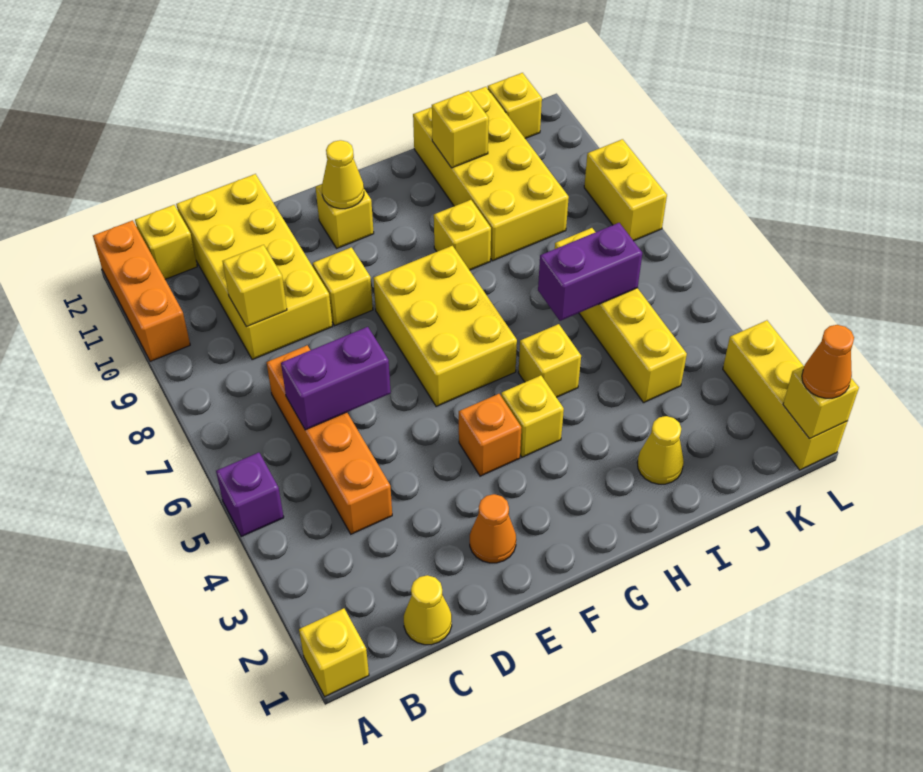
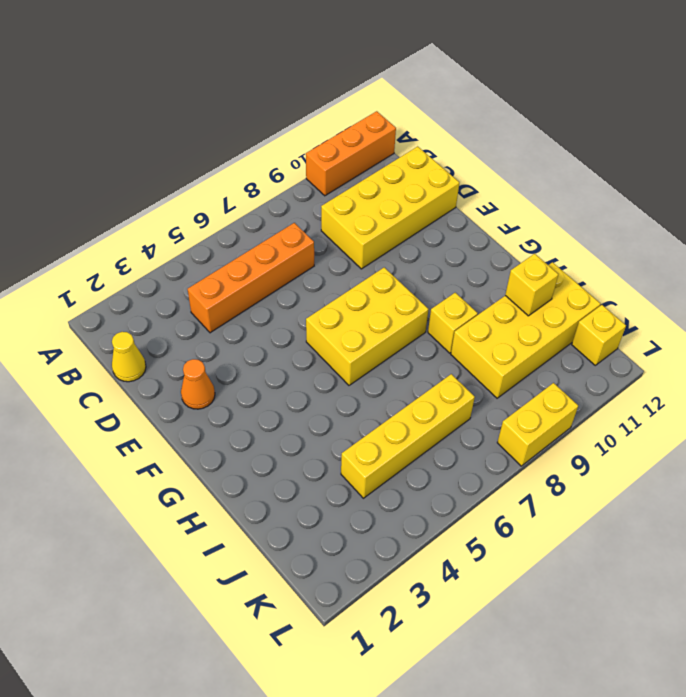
none -> yellow 1x1 brick [299,608,369,697]
none -> purple 1x1 brick [216,453,284,537]
none -> yellow 1x1 brick [135,205,197,279]

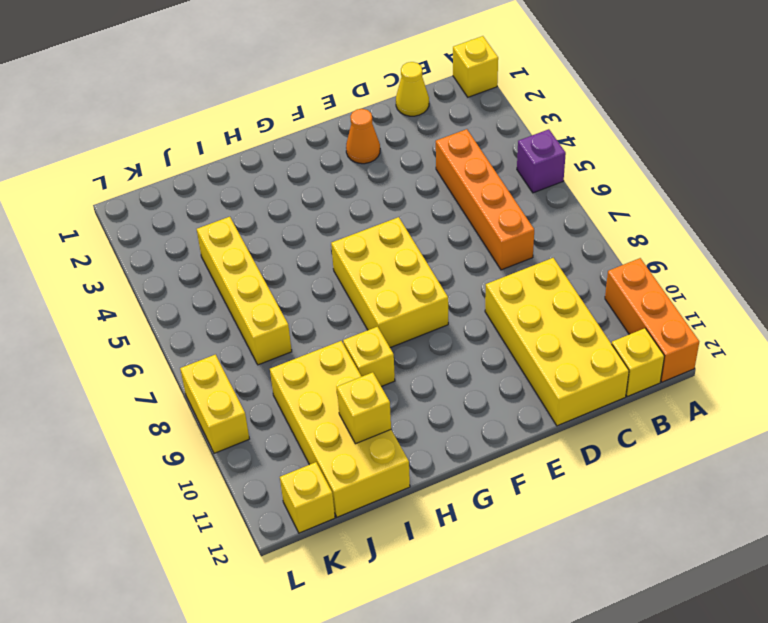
none -> yellow 1x1 brick [313,247,373,326]
none -> orange 1x1 brick [459,394,521,476]
none -> yellow 1x1 brick [316,184,374,248]

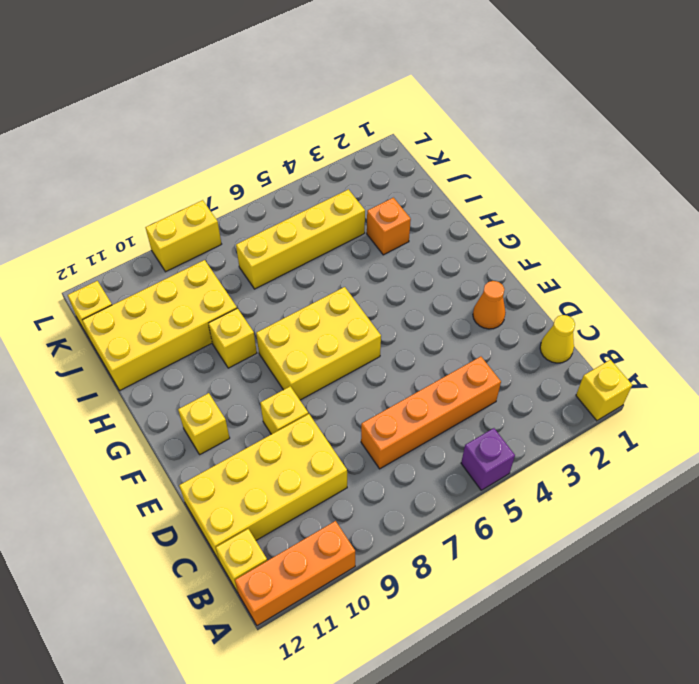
orange 1x1 brick [367,198,411,255] -> orange 1x1 brick moved to [459,394,521,476]
none -> yellow 1x1 brick [501,375,564,457]
none -> yellow 1x1 brick [518,324,581,397]
none -> yellow 1x1 cone [637,416,684,484]

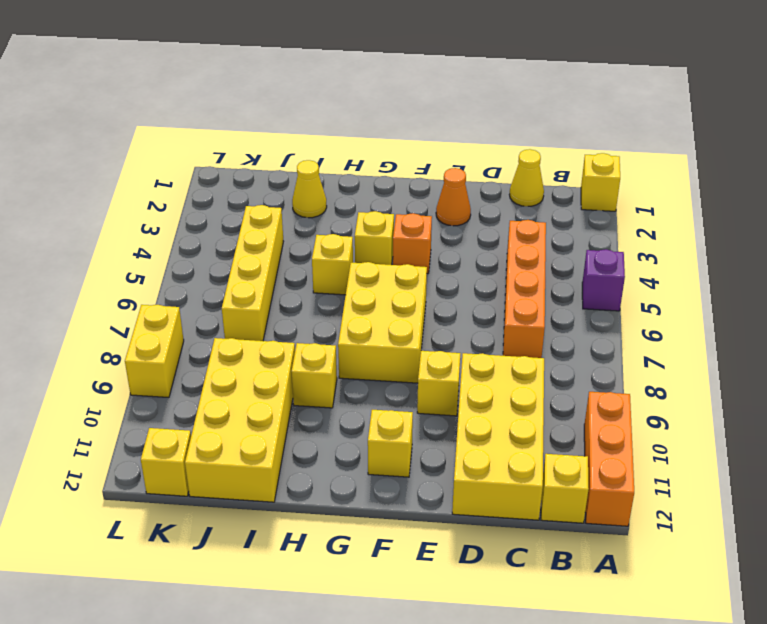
none -> yellow 1x3 brick [723,320,848,470]
none -> purple 1x2 brick [281,327,391,430]
none -> yellow 1x1 brick [223,245,287,327]

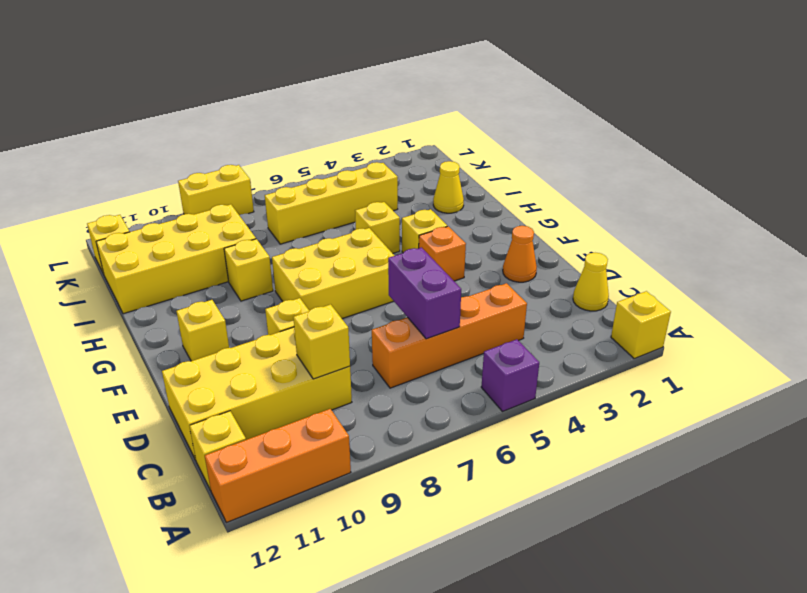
none -> yellow 1x3 brick [723,320,848,470]
none -> yellow 1x1 cone [322,140,364,209]
none -> purple 1x2 brick [538,223,642,321]

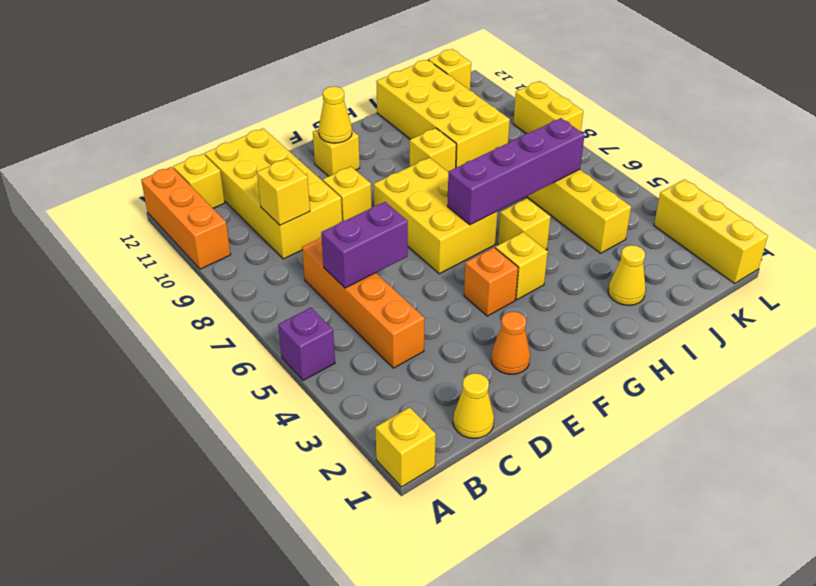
purple 1x4 brick [447,118,584,225] -> purple 1x2 brick [538,223,642,321]
none -> yellow 1x1 brick [432,91,489,168]
none -> yellow 1x1 brick [783,366,859,438]
none -> orange 1x1 cone [802,325,854,398]

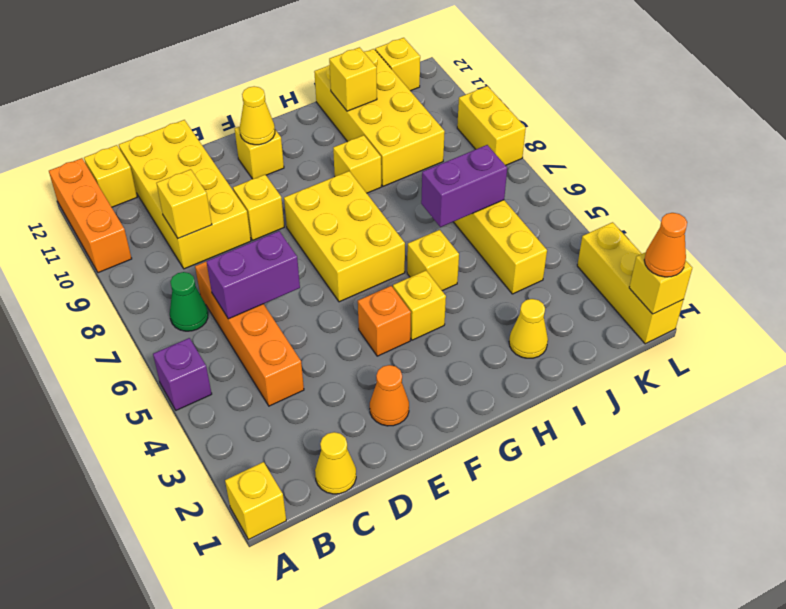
green 1x1 cone [170,272,208,331] -> none

